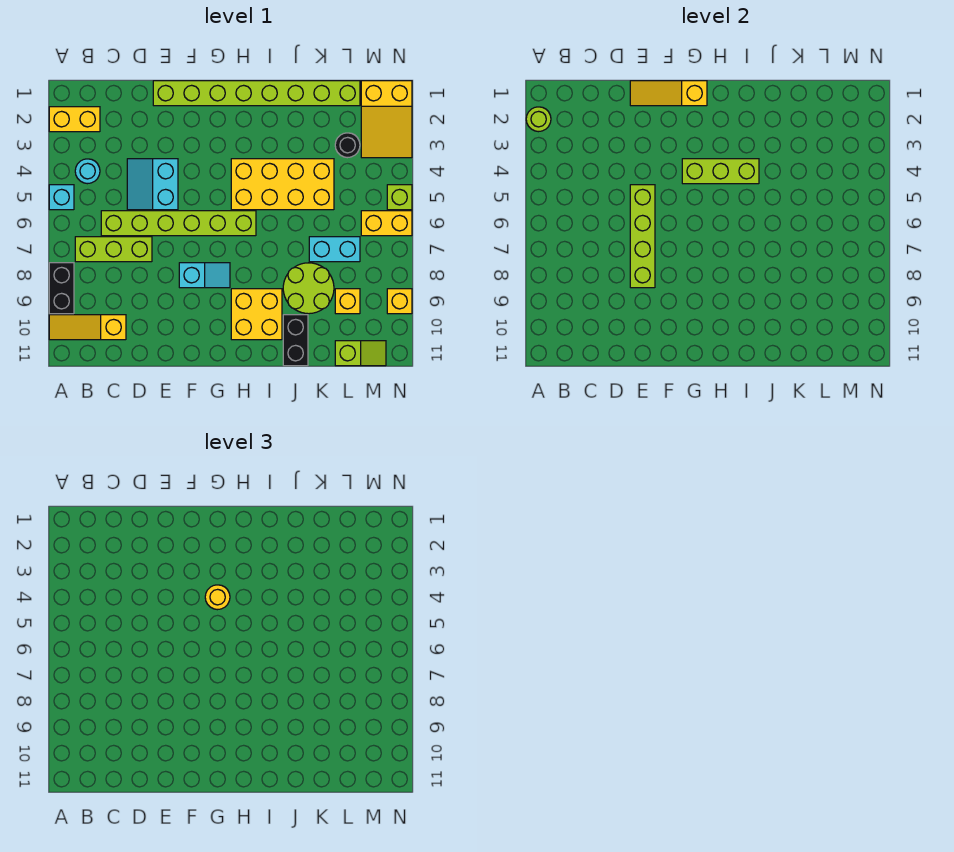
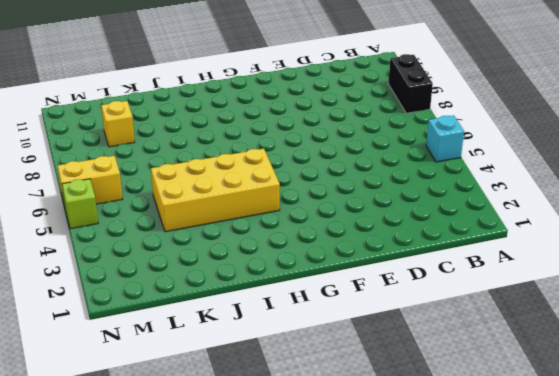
none -> yellow 1x2 brick [49,107,100,132]
none -> yellow 1x3 slope [49,315,126,340]
none -> cyan 1x1 round brick [75,159,100,184]

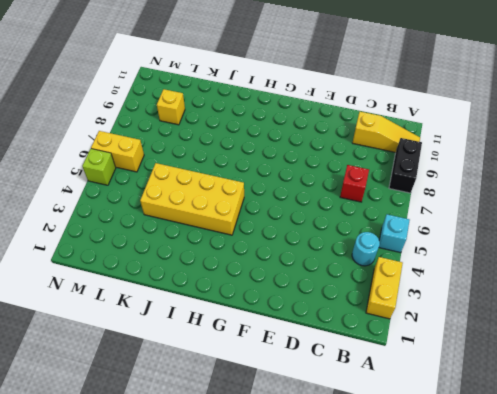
yellow 1x2 brick [366,257,403,319] -> yellow 1x2 brick turned to [49,107,100,132]
red 1x1 brick [340,165,369,202] -> lime 1x3 brick [75,237,152,262]
none -> lime 1x6 brick [101,211,256,236]
none -> cyan 2x2 slope [127,159,178,210]
none -> lime 1x8 brick [153,81,360,106]

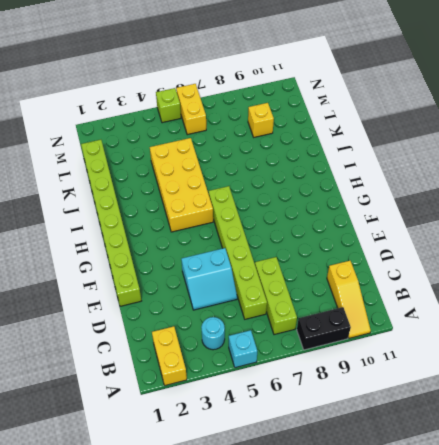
none -> cyan 1x2 slope [179,263,230,288]
none -> yellow 2x2 brick [231,289,282,340]
none -> lime 2x2 round brick [283,263,334,314]

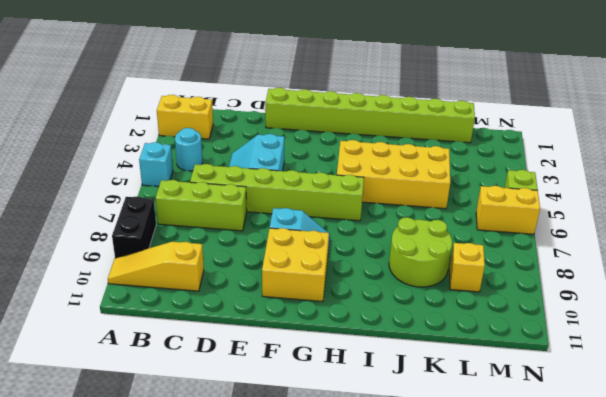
yellow 2x2 brick [262,228,329,302] -> yellow 2x2 brick moved to [231,289,282,340]
none -> black 1x2 brick [283,315,308,366]
none -> cyan 1x2 brick [309,237,360,262]
none -> black 1x1 round brick [335,133,360,158]

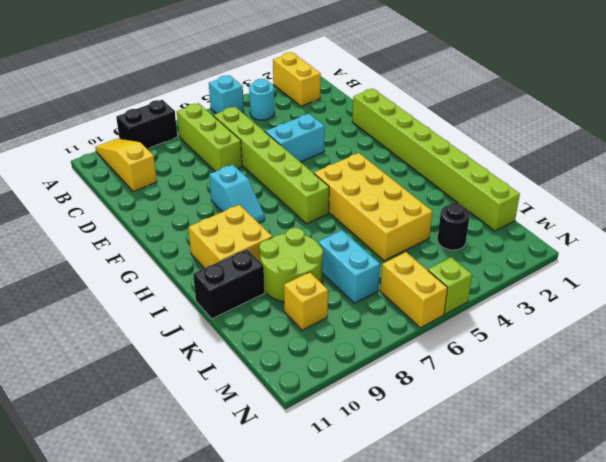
none -> lime 1x2 slope [335,341,386,366]
none -> yellow 2x3 slope [361,81,412,158]
none -> yellow 1x1 brick [387,289,412,314]

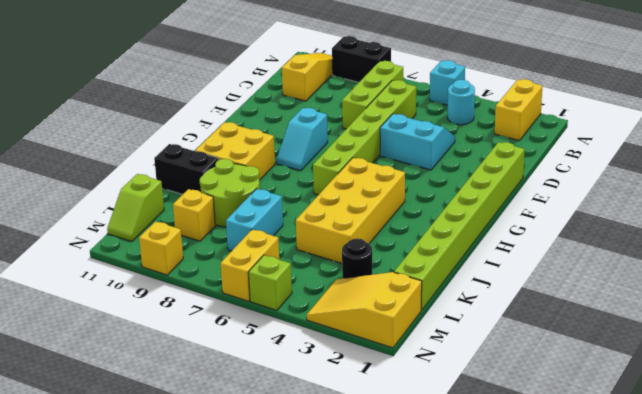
none -> lime 1x1 round brick [526,107,551,132]
none -> yellow 1x3 slope [630,81,707,106]
none -> lime 1x4 brick [630,185,655,288]

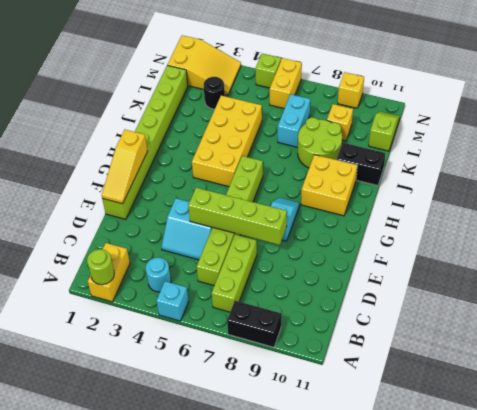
none -> yellow 1x3 slope [49,315,126,340]
none -> lime 1x3 brick [682,159,759,184]
none -> yellow 1x1 round brick [205,585,230,610]

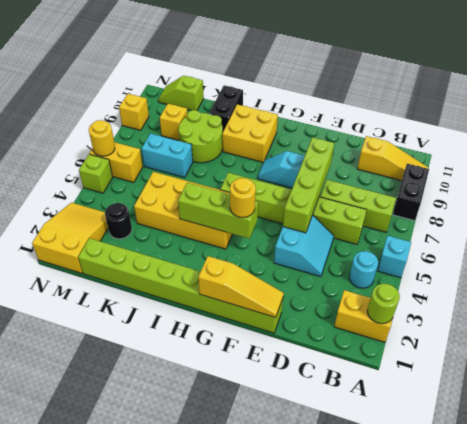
yellow 1x1 round brick [89,120,115,156] -> none

